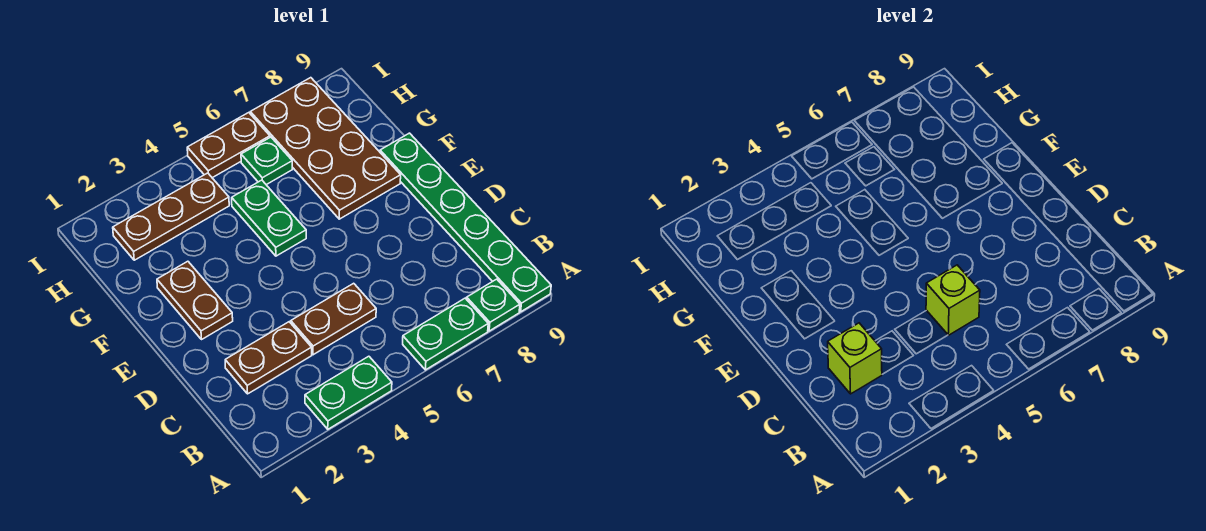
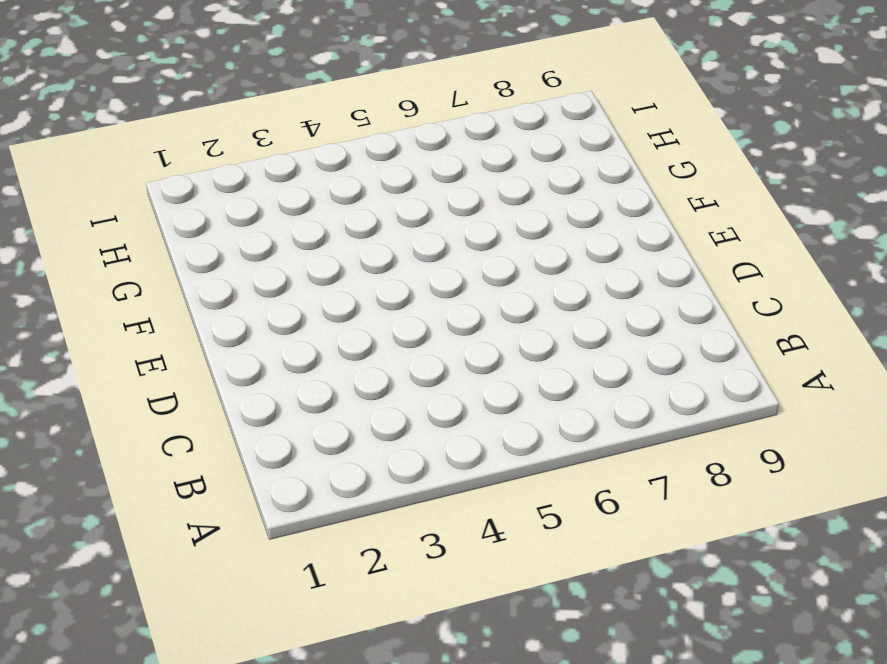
none -> green 1x2 plate [305,356,392,429]
none -> green 1x2 plate [403,298,488,370]
none -> green 1x1 plate [467,279,520,331]

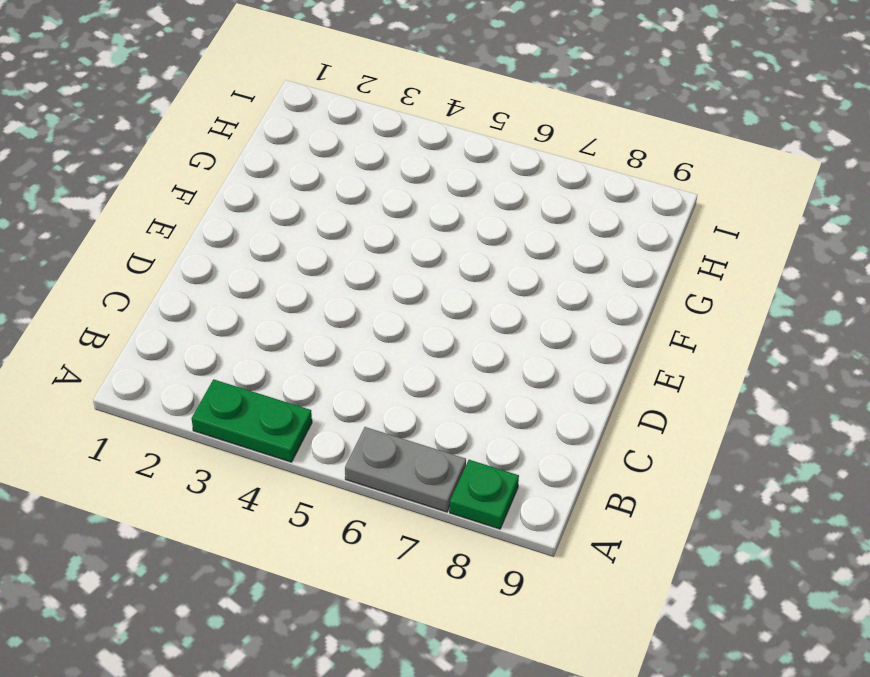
grey 1x2 plate [345,427,466,512] -> green 1x2 plate [403,298,488,370]
none -> green 1x6 plate [380,133,551,312]
none -> brown 1x2 plate [225,322,312,394]
none -> brown 1x2 plate [291,283,376,355]

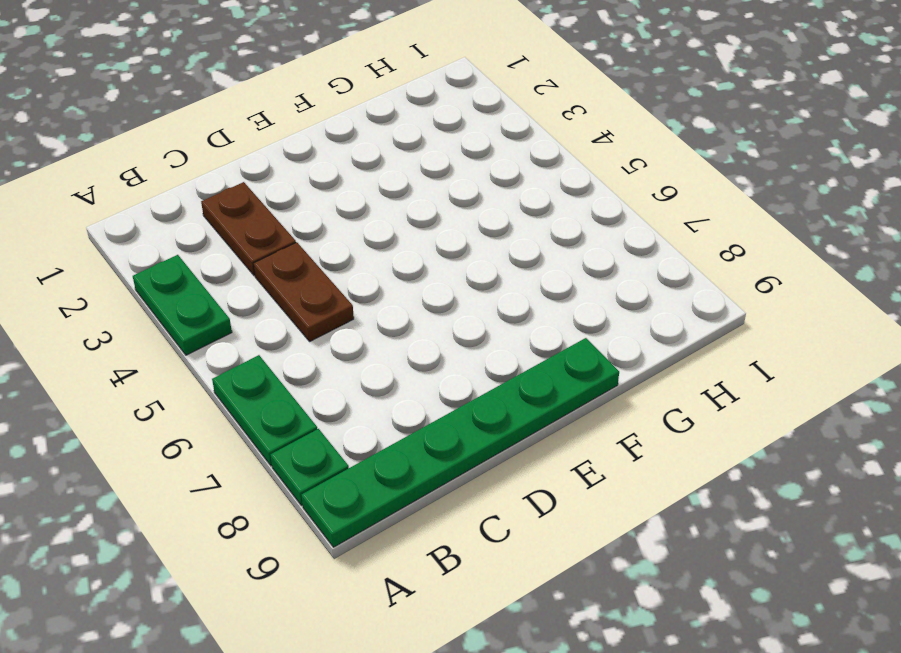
none -> brown 1x2 plate [157,261,233,340]
none -> green 1x2 plate [232,180,306,256]
none -> brown 2x4 plate [250,78,401,219]

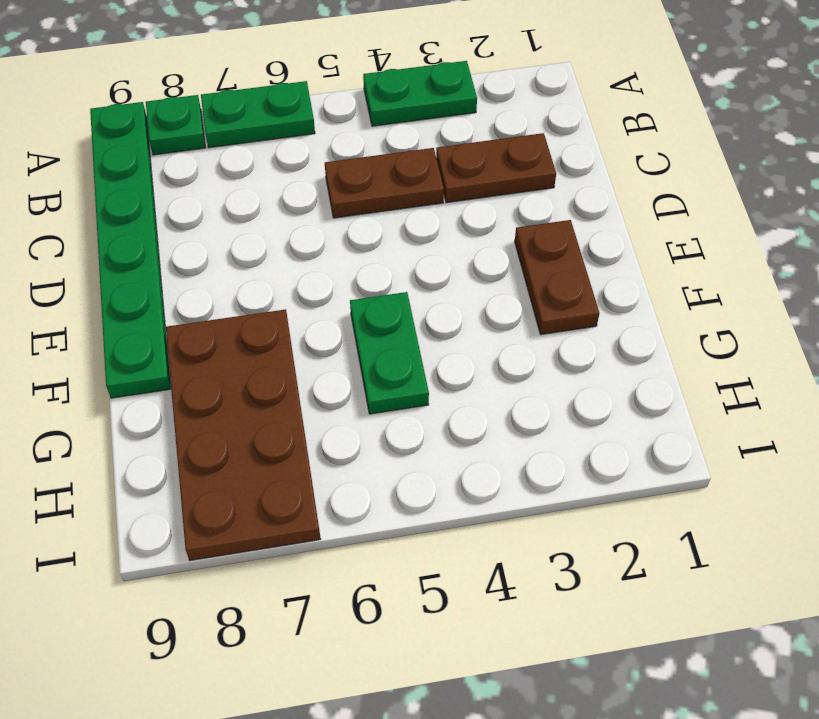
none -> brown 1x3 plate [113,173,229,260]
none -> green 1x1 plate [241,137,292,185]
none -> brown 1x2 plate [187,113,270,178]

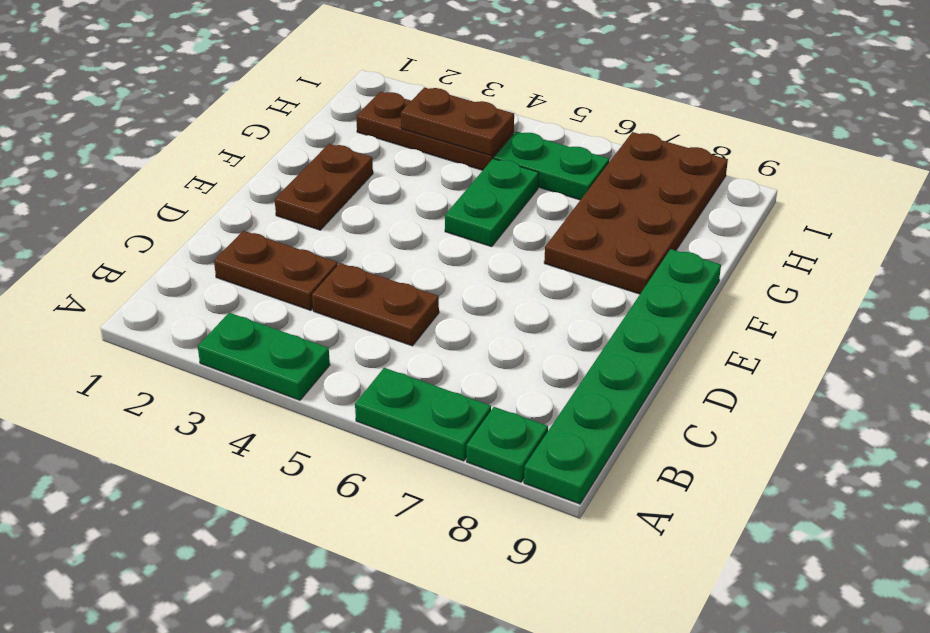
brown 1x2 plate [401,87,514,156] -> brown 1x2 plate moved to [187,113,270,178]
green 1x2 plate [494,131,609,200] -> green 1x1 plate [241,137,292,185]
none -> lime 1x1 brick [828,323,882,394]
none -> lime 1x1 brick [926,265,980,335]

